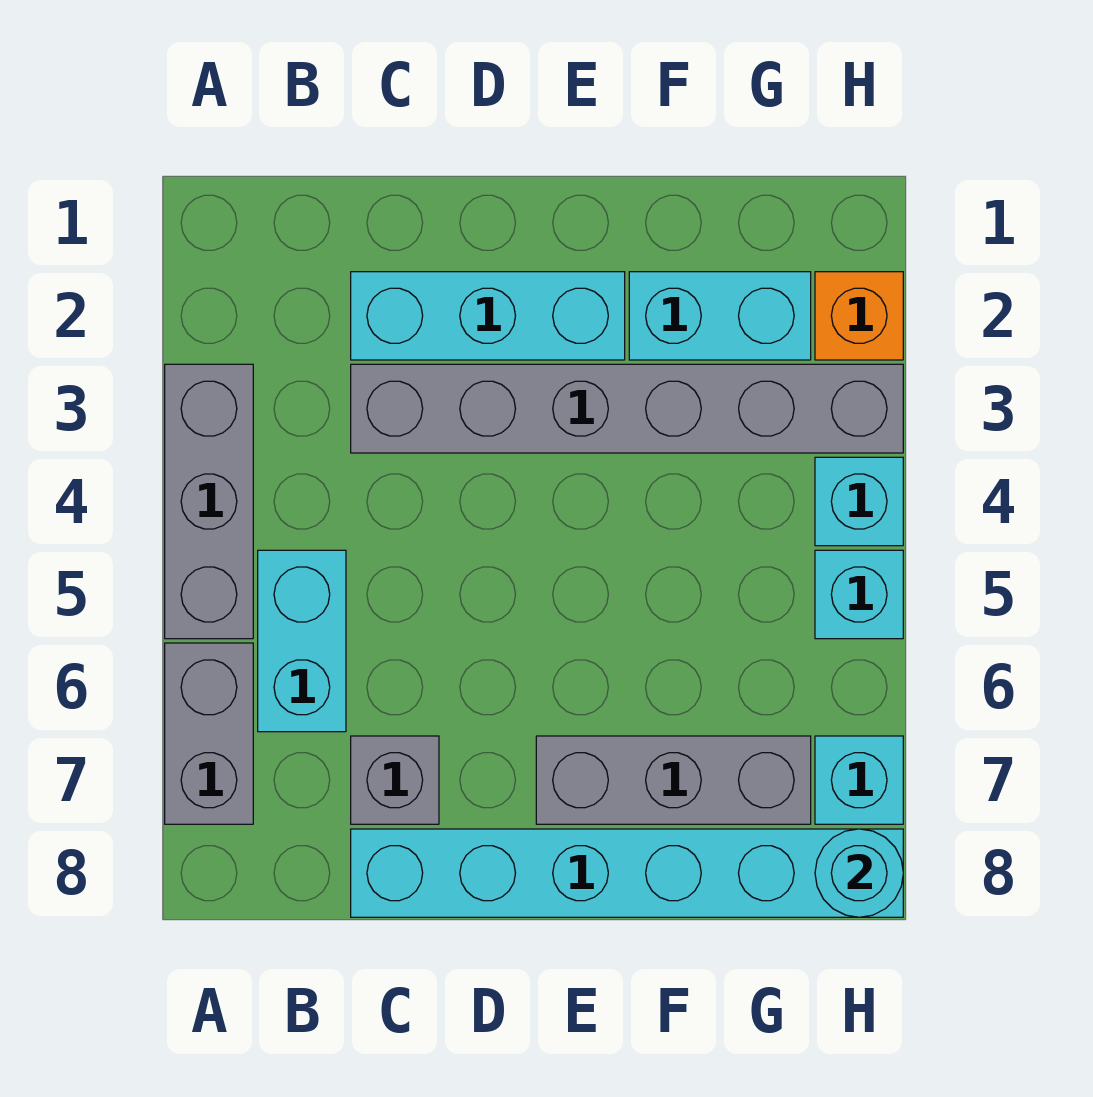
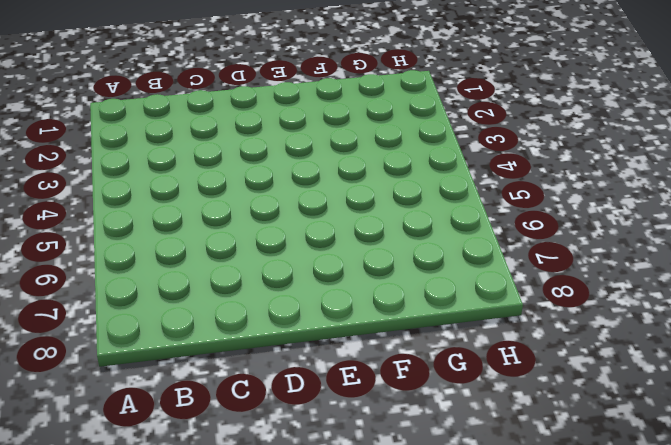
none -> grey 1x3 brick [165,364,253,639]
none -> grey 1x2 brick [165,643,253,824]
none -> cyan 1x2 brick [258,550,346,732]

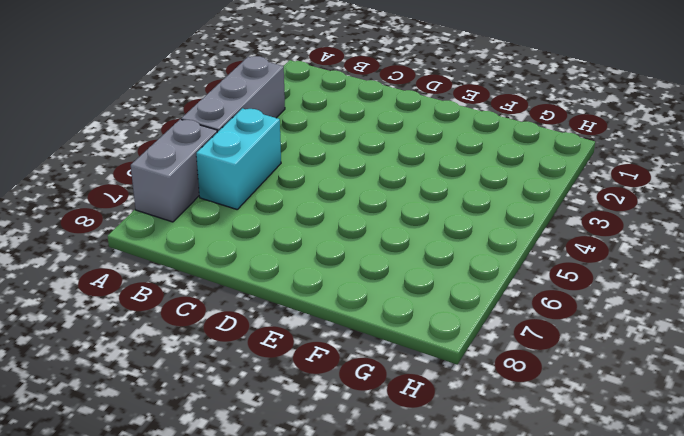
none -> cyan 1x3 brick [351,272,625,360]
none -> grey 1x6 brick [351,364,903,453]
none -> grey 1x1 brick [351,736,439,824]

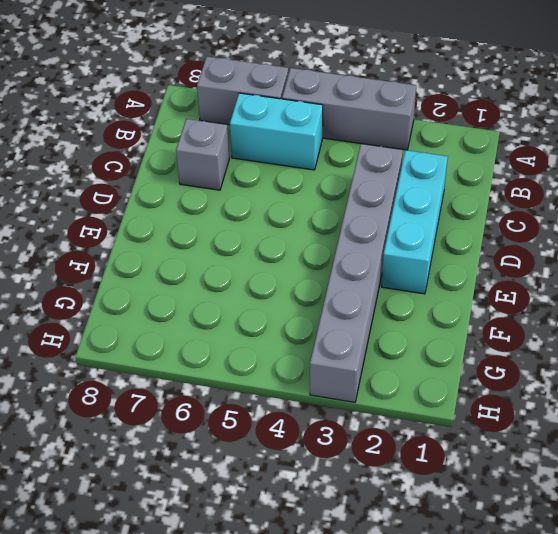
none -> cyan 1x6 brick [351,829,903,917]
none -> grey 1x3 brick [536,736,811,824]
none -> cyan 1x2 brick [629,272,811,360]

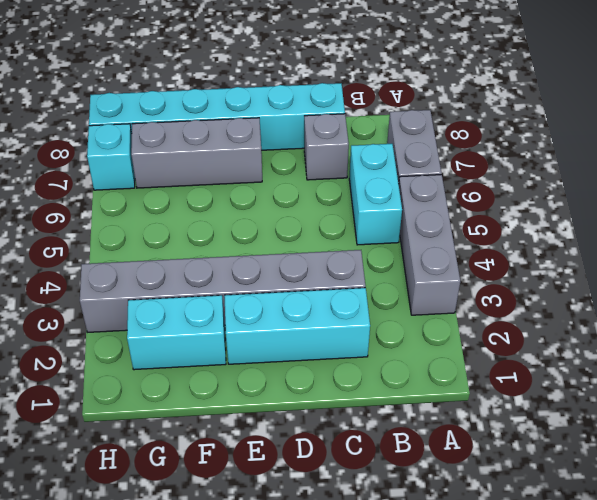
none -> orange 1x1 brick [815,272,903,360]
none -> cyan 1x1 brick [815,457,903,546]
none -> cyan 1x1 brick [815,550,903,639]

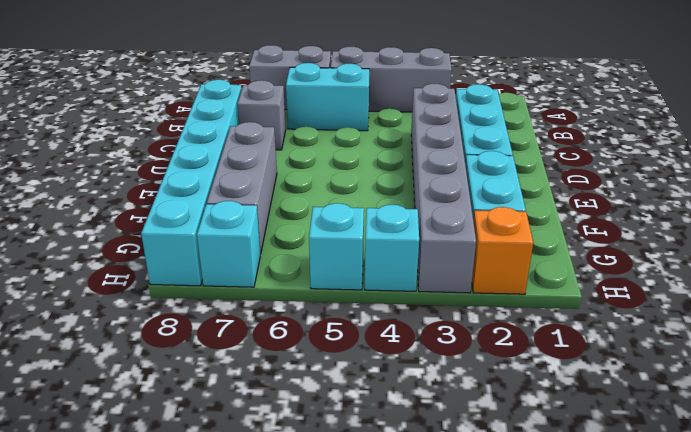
none -> cyan 1x1 round brick [815,829,903,917]

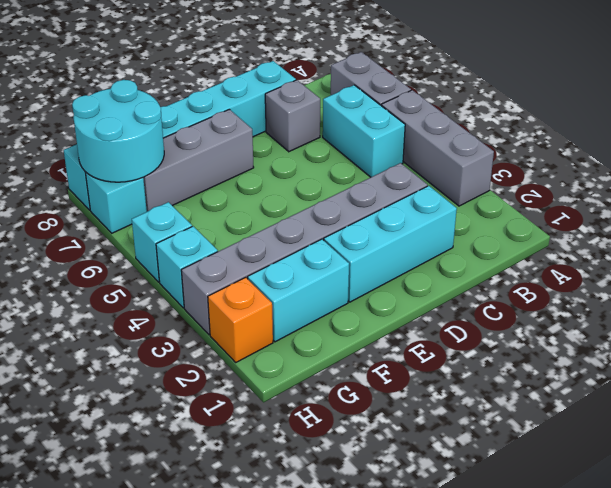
cyan 2x2 round brick [72,80,164,182] -> cyan 1x1 round brick [815,829,903,917]

